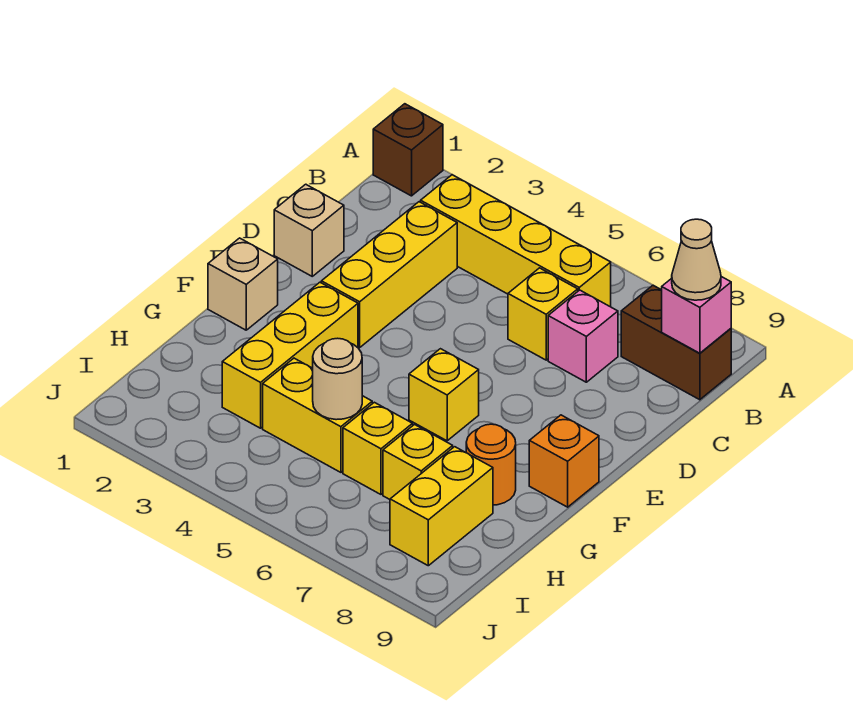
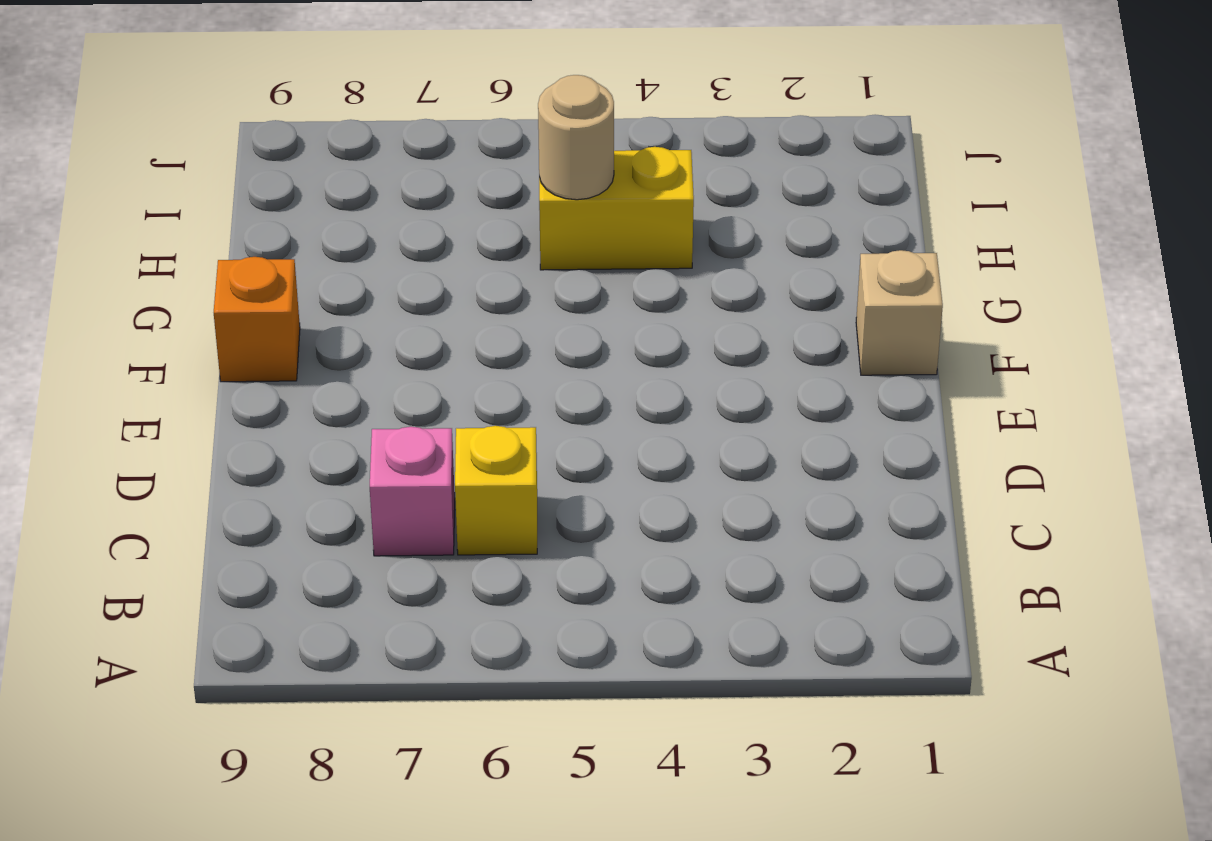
none -> brown 1x1 brick [373,104,443,196]
none -> yellow 1x4 brick [421,175,611,307]
none -> brown 1x2 brick [621,285,731,400]

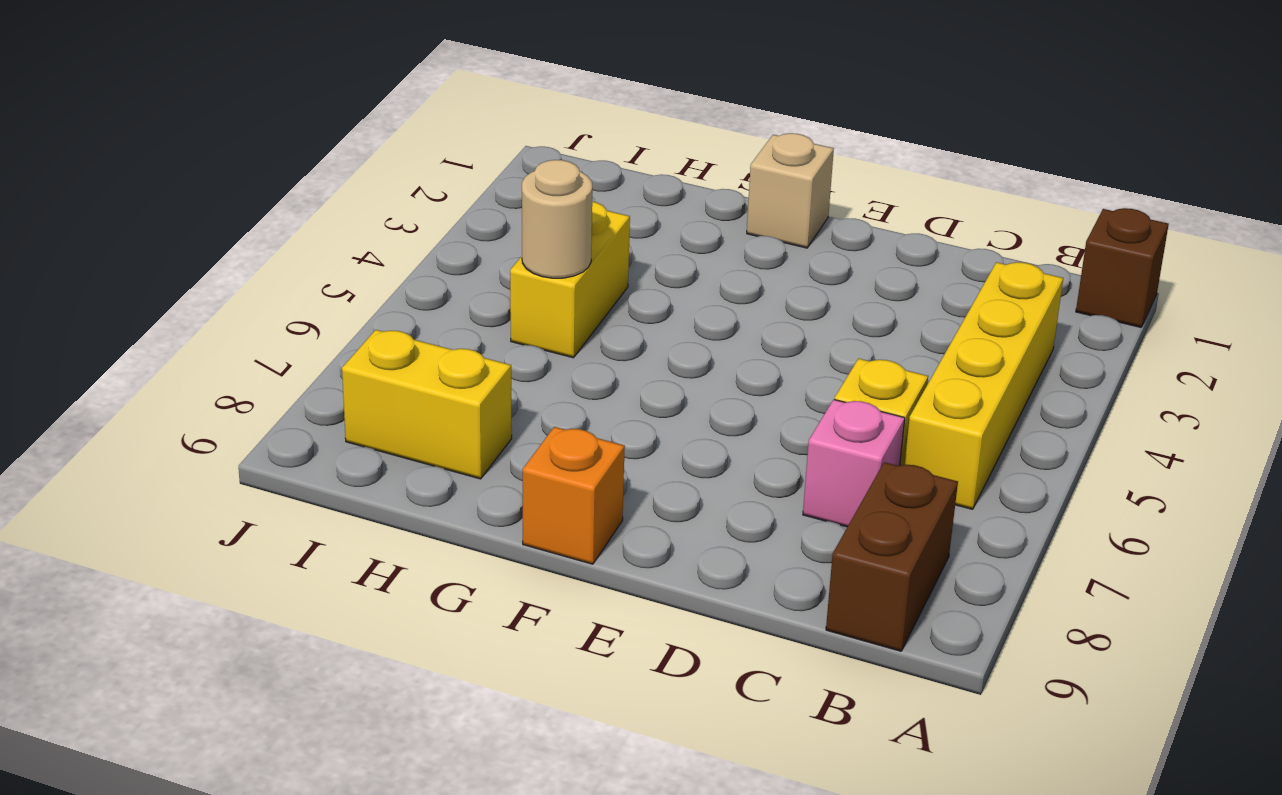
none -> yellow 1x3 brick [321,202,457,348]
none -> tan 1x1 brick [274,184,344,276]
none -> yellow 1x3 brick [222,282,358,428]

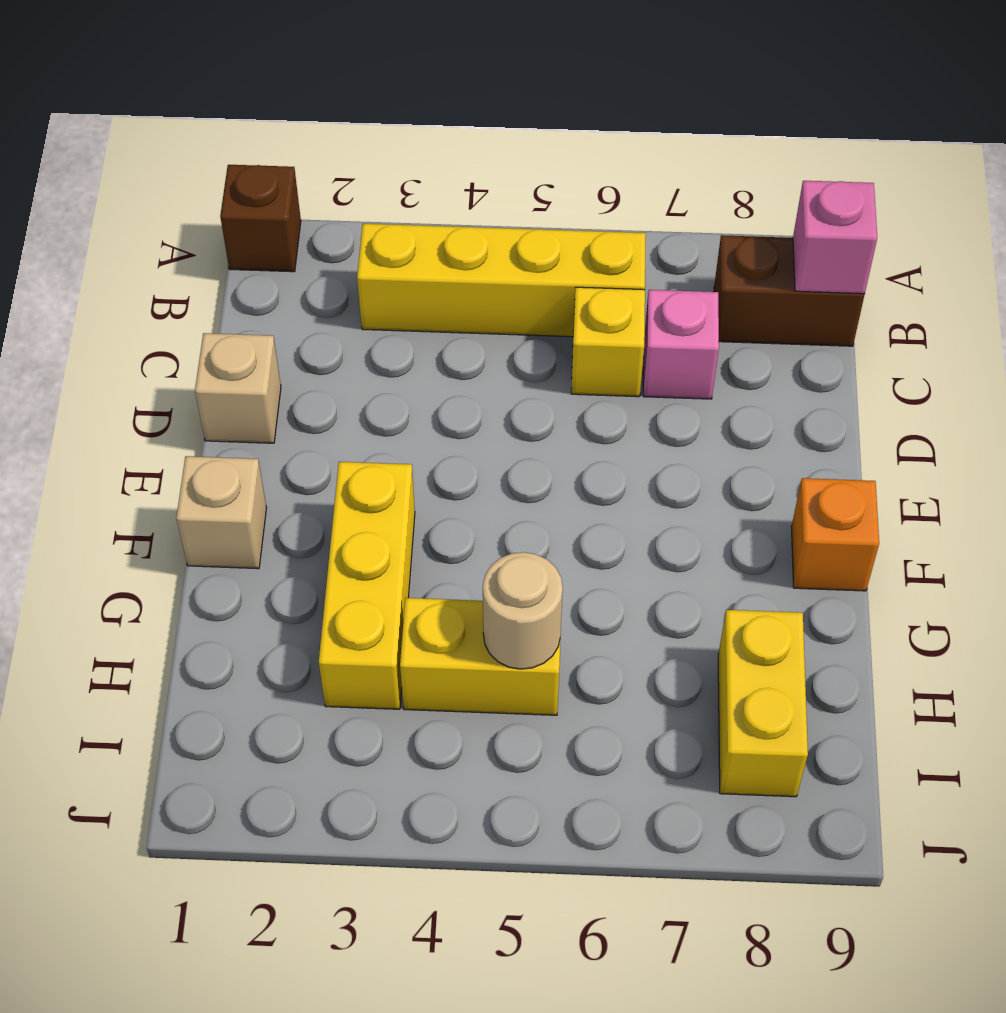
none -> yellow 1x3 brick [321,202,457,348]
none -> yellow 1x1 brick [409,349,479,441]
none -> orange 1x1 round brick [466,424,516,505]

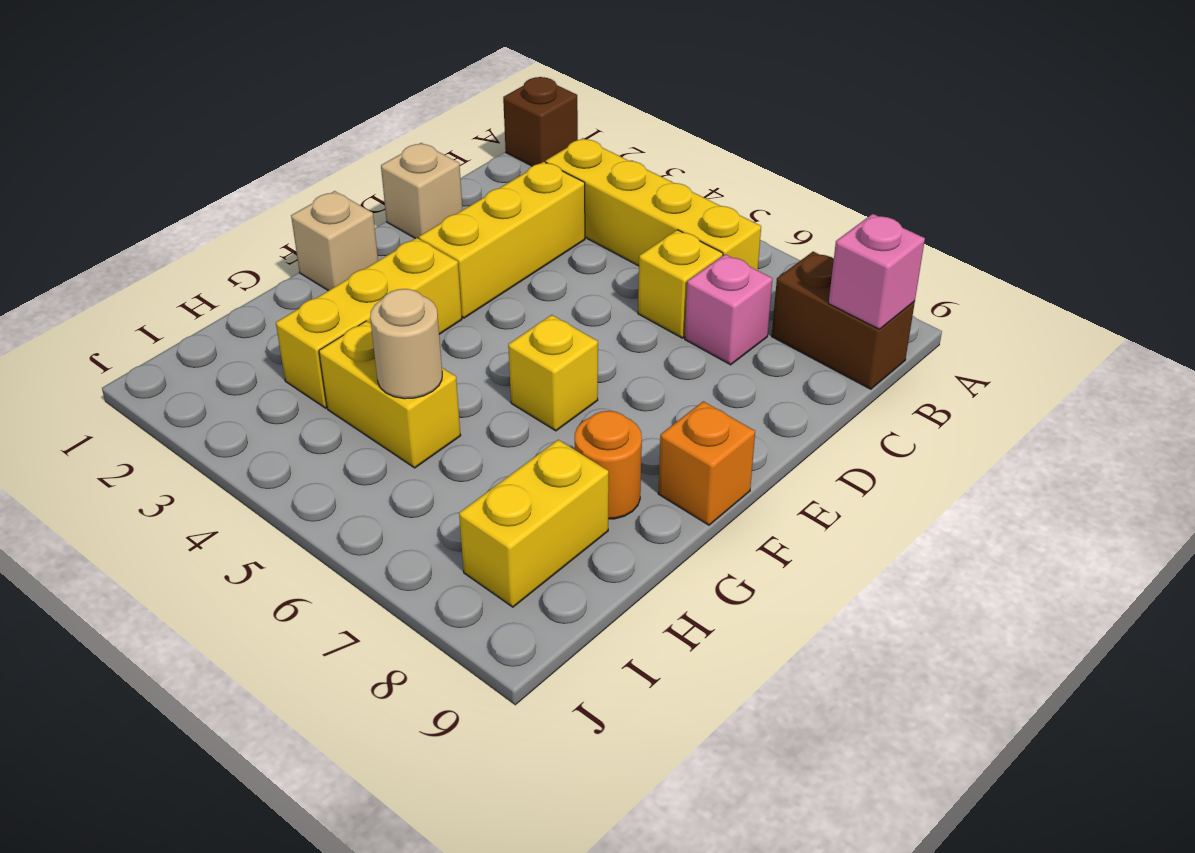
none -> yellow 1x1 brick [343,402,413,494]
none -> yellow 1x1 brick [383,425,453,499]
none -> tan 1x1 cone [672,219,721,300]

